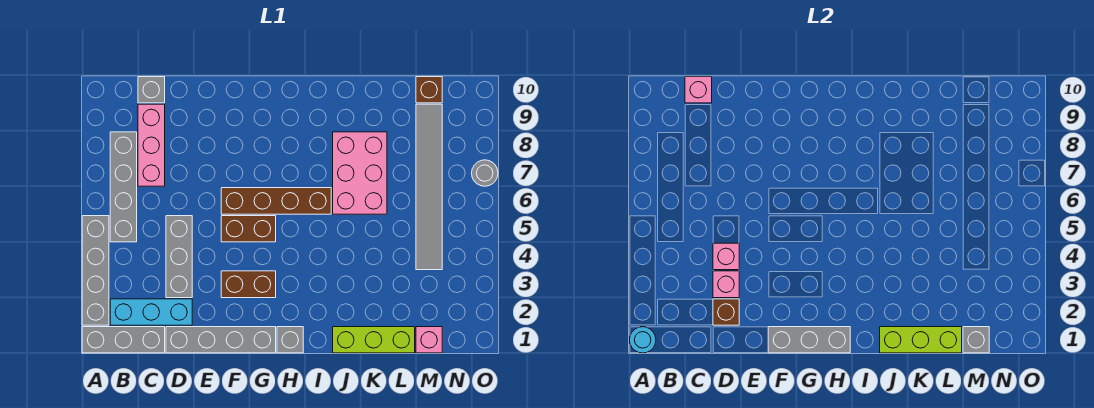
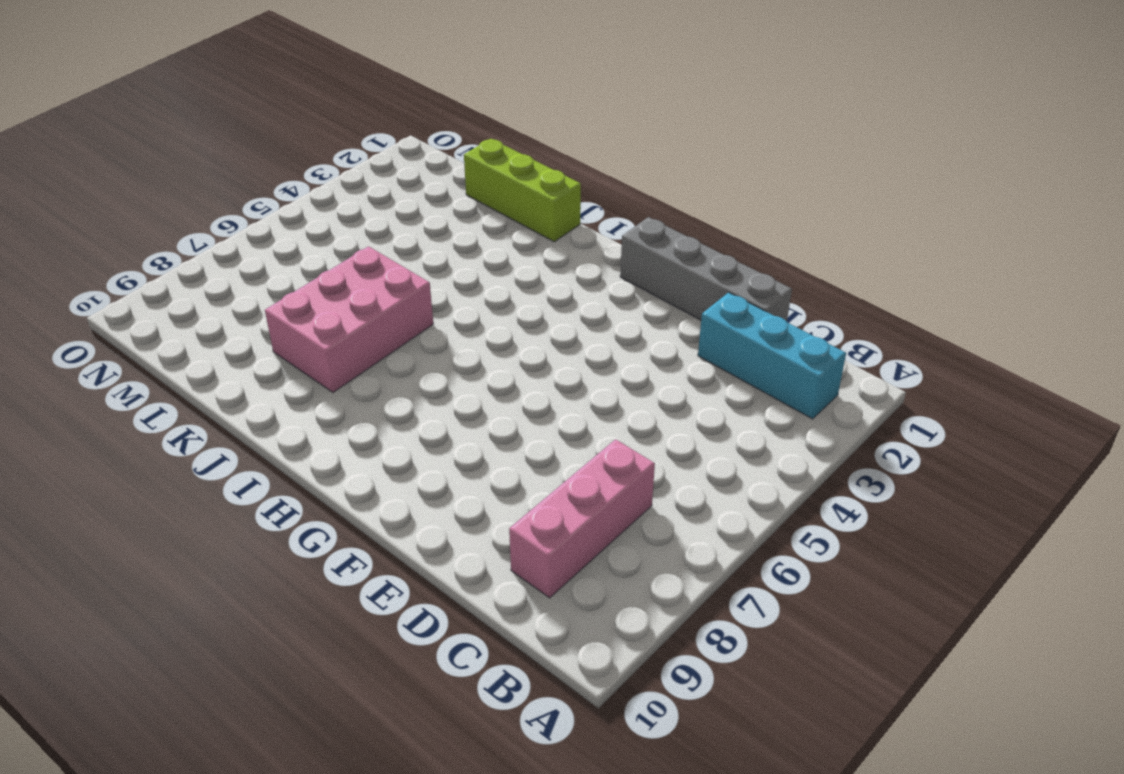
none -> grey 1x3 brick [82,327,165,353]
none -> grey 1x4 brick [82,216,109,325]
none -> grey 1x4 brick [110,132,137,242]

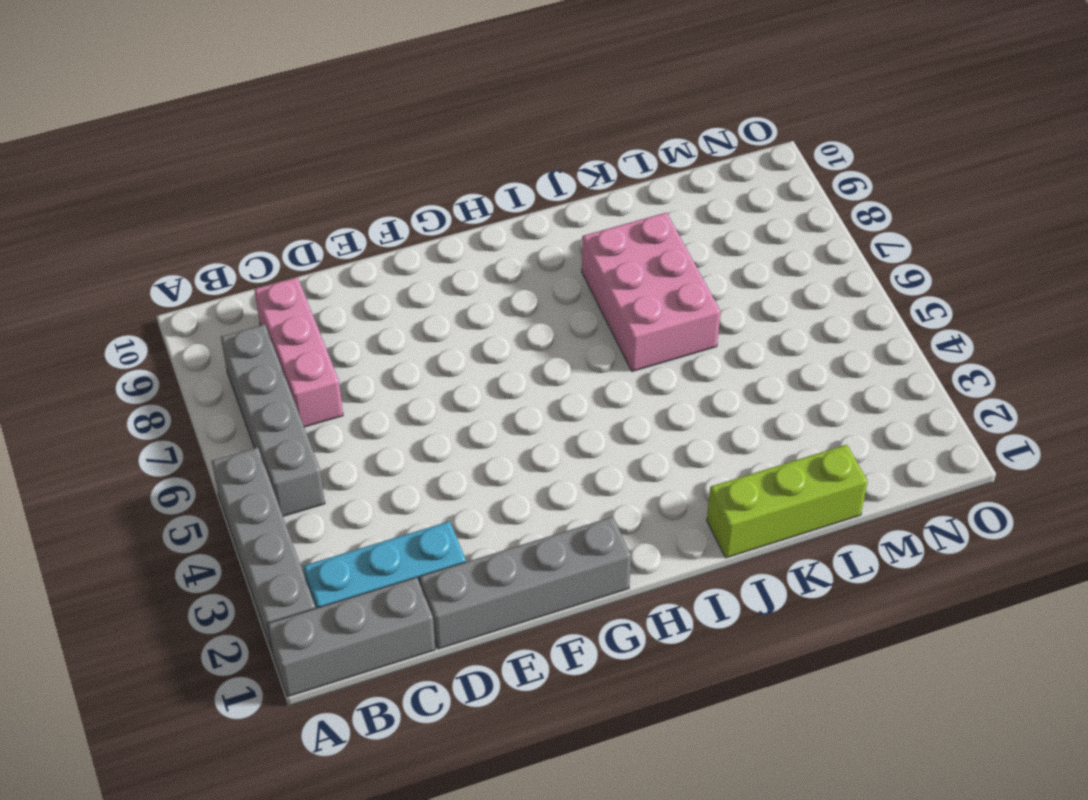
none -> grey 1x1 brick [138,77,165,103]
none -> grey 1x3 brick [166,216,192,298]
none -> brown 1x2 brick [221,271,276,298]

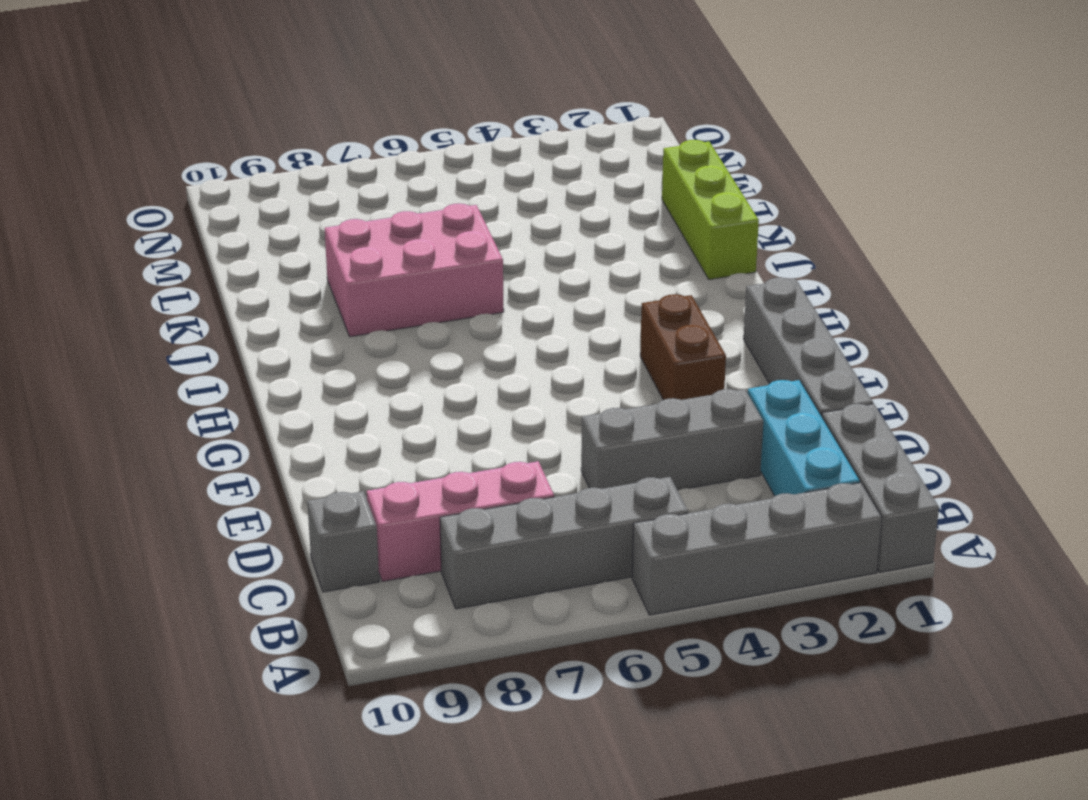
none -> brown 1x2 brick [221,216,276,242]
none -> brown 1x4 brick [221,188,331,214]
none -> grey 1x1 brick [277,327,303,353]

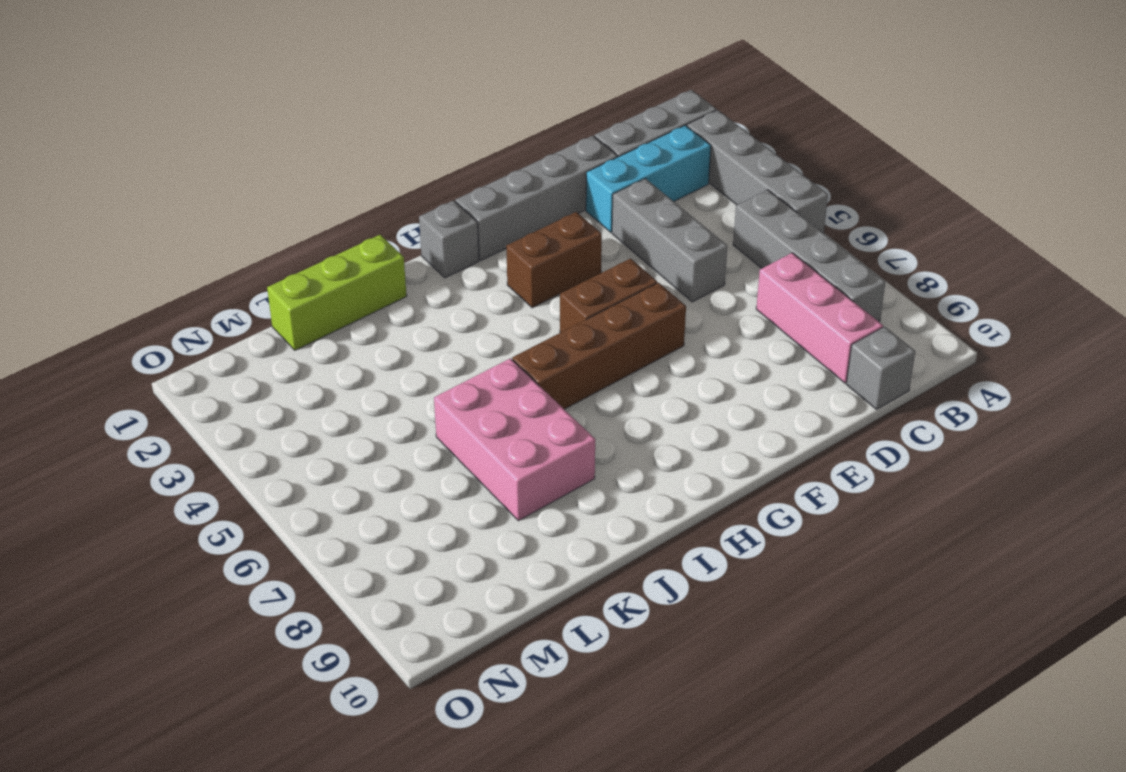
none -> pink 1x1 brick [416,327,442,353]
none -> grey 1x6 tile [416,104,442,270]
none -> brown 1x1 brick [416,77,442,103]

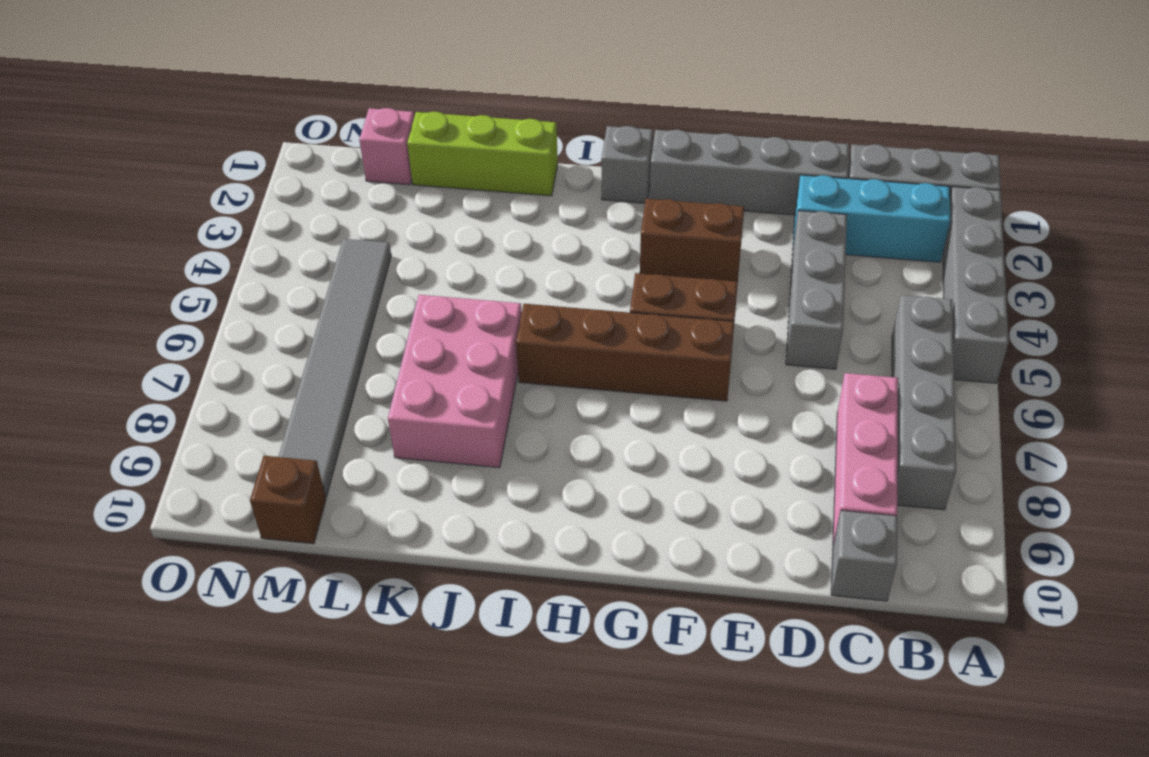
none -> grey 1x1 round brick [472,160,498,186]
none -> cyan 1x1 round brick [630,327,656,353]
none -> pink 1x1 brick [685,77,712,103]

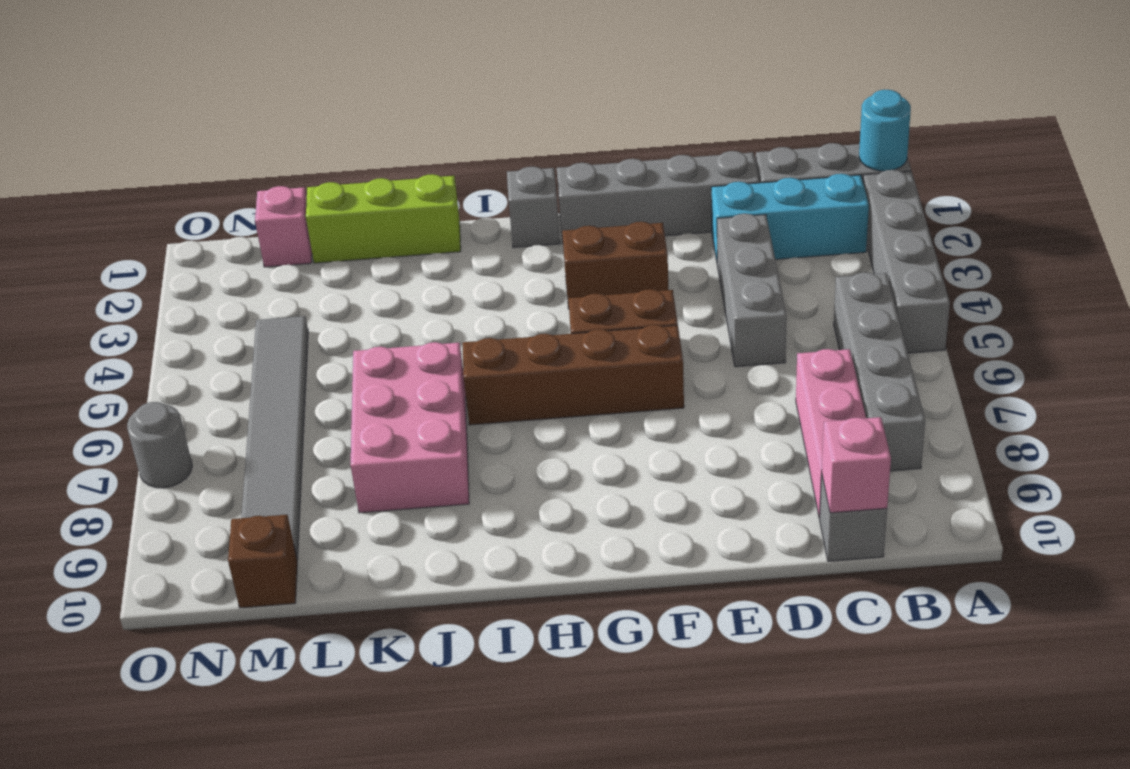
none -> brown 1x1 brick [713,299,739,325]
none -> pink 1x1 brick [713,271,739,298]
none -> pink 1x1 brick [713,243,739,270]

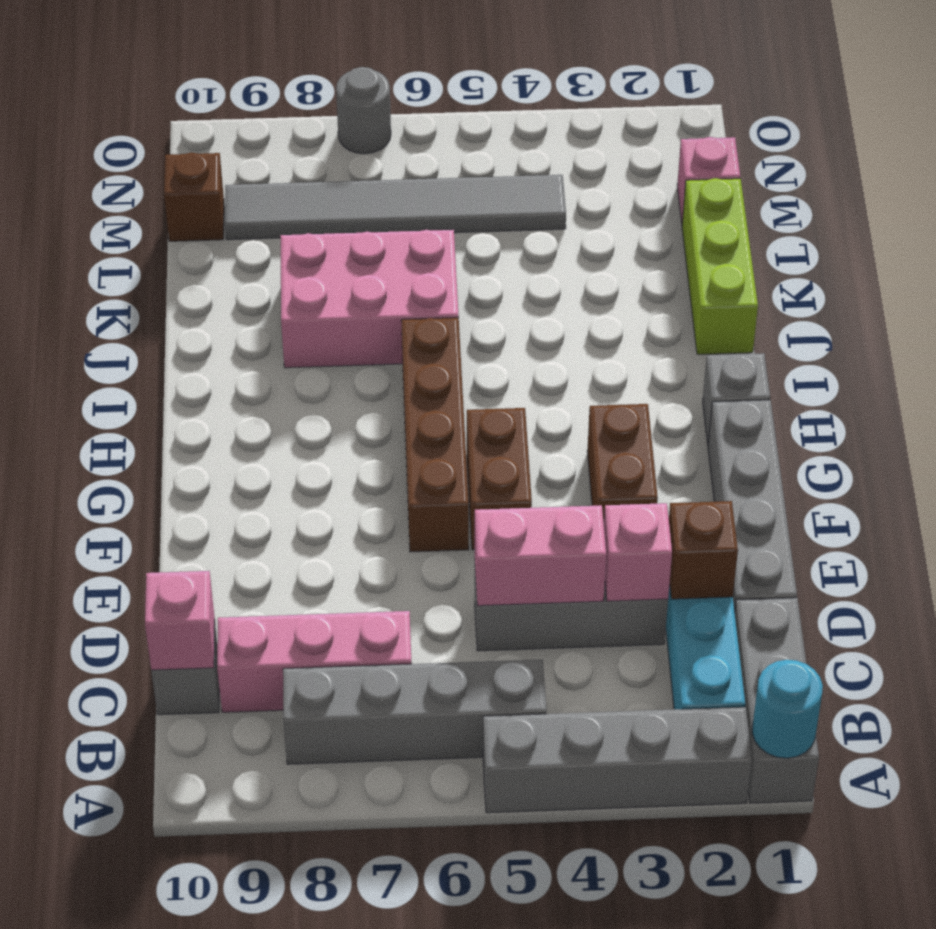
pink 1x2 brick [475,505,606,606] -> pink 1x1 brick [713,243,739,270]
none -> grey 1x3 brick [768,327,850,353]
none -> lime 1x3 brick [880,327,962,353]
none -> grey 1x1 brick [963,327,989,353]

